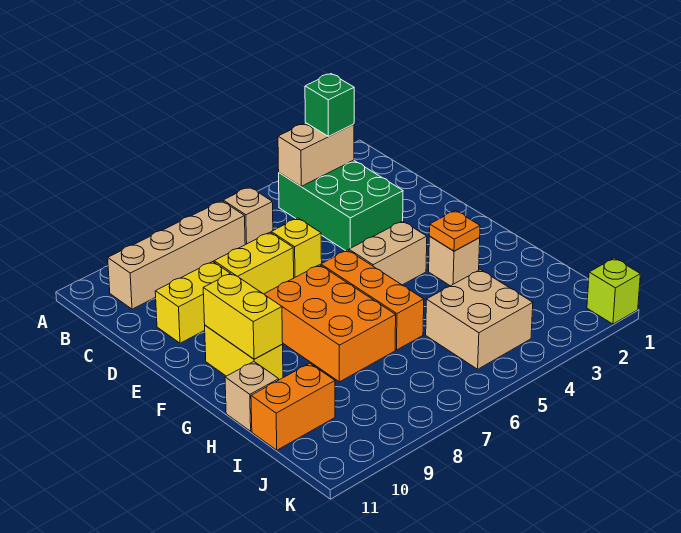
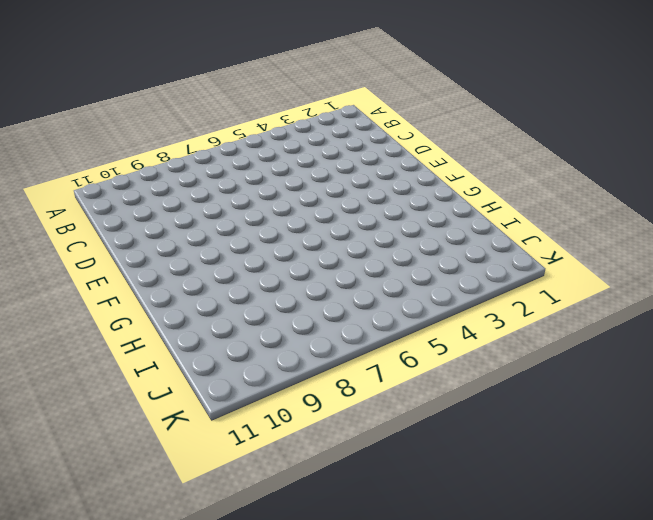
none -> green 2x3 brick [279,160,403,251]
none -> tan 1x1 brick [223,187,273,245]
none -> tan 1x4 brick [108,201,245,309]

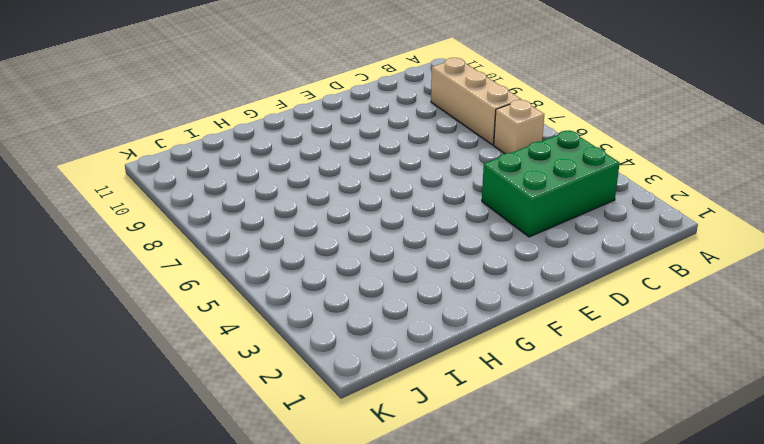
tan 1x3 brick [431,58,521,145] -> tan 1x4 brick [108,201,245,309]
none -> yellow 1x1 brick [271,218,322,278]
none -> yellow 1x2 brick [214,232,294,294]
none -> yellow 1x2 brick [155,262,230,343]

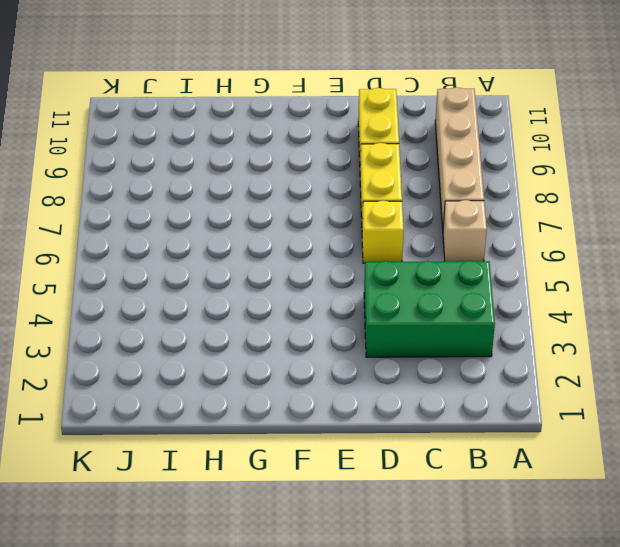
none -> tan 1x2 brick [349,221,427,285]
none -> orange 1x3 brick [321,250,424,350]
none -> orange 2x3 brick [264,265,396,382]

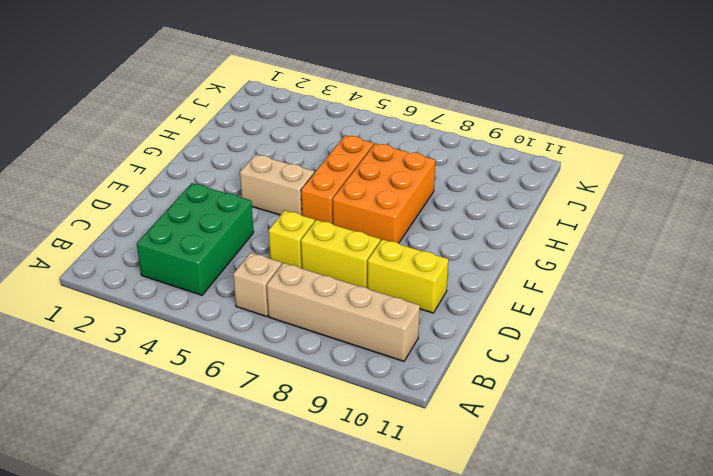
none -> yellow 1x2 brick [205,325,283,380]
none -> tan 1x1 brick [429,237,480,286]
none -> tan 1x1 brick [225,362,279,431]

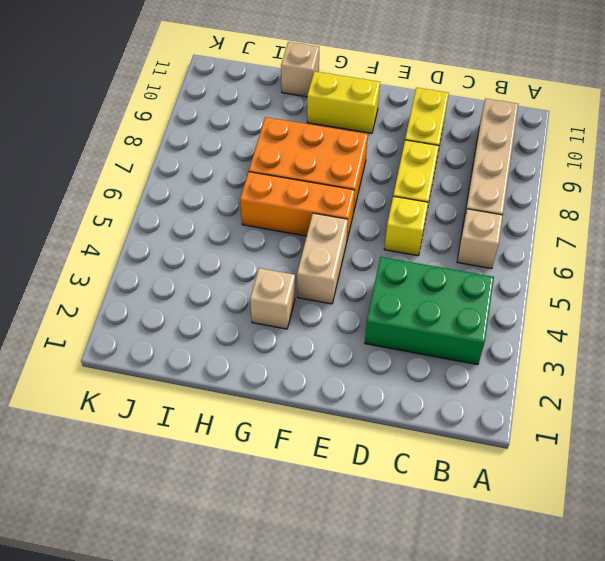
none -> tan 2x2 brick [426,270,533,369]
none -> orange 1x2 brick [251,363,335,450]
none -> lime 1x1 brick [587,258,640,324]

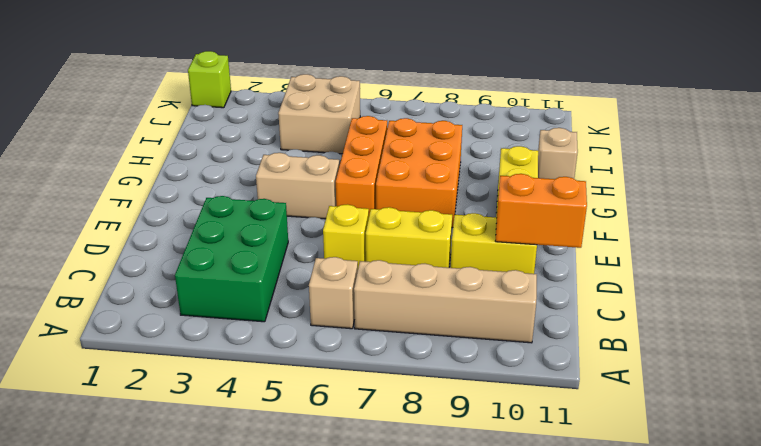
orange 1x2 brick [495,174,587,248] -> orange 1x2 brick moved to [251,363,335,450]
none -> tan 1x1 brick [429,237,480,286]
none -> tan 1x2 brick [278,123,354,186]
none -> yellow 1x2 brick [203,273,283,359]

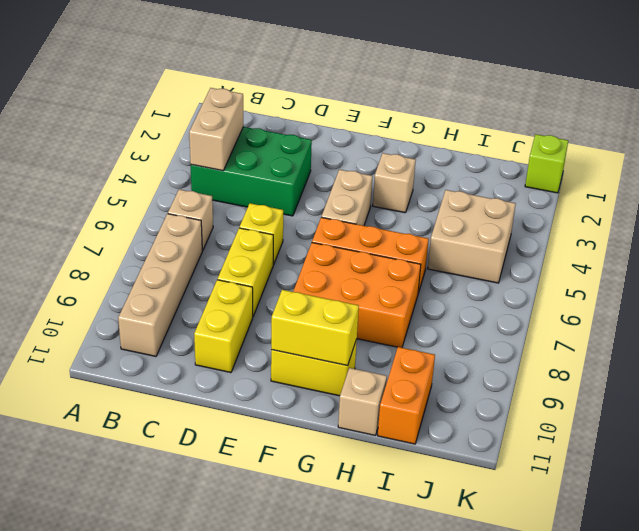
none -> orange 1x1 plate [429,210,480,251]
none -> green 1x1 brick [305,74,354,136]

